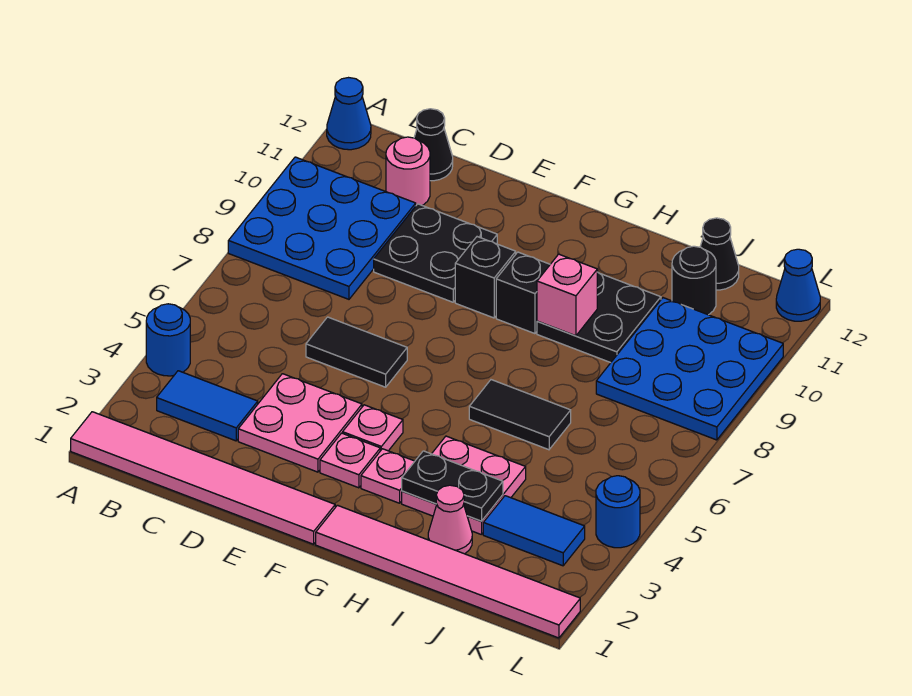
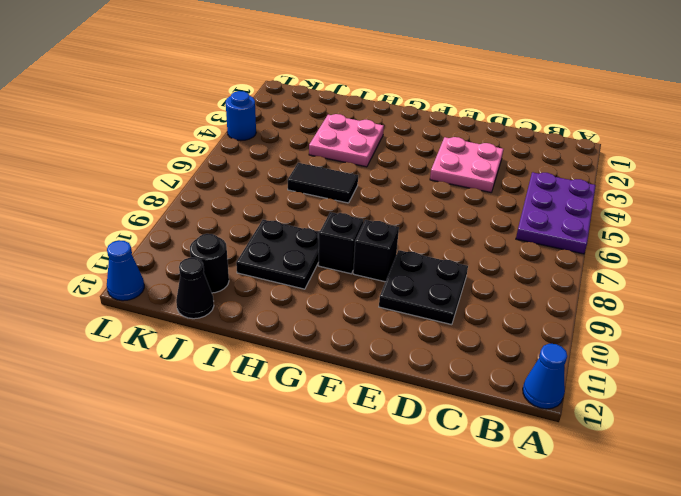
purple 2x3 plate [516,172,596,254] -> blue 1x1 round brick [146,304,190,376]
none -> pink 1x6 tile [71,412,335,544]
none -> blue 3x3 plate [228,157,416,299]
none -> blue 1x2 tile [157,371,258,441]

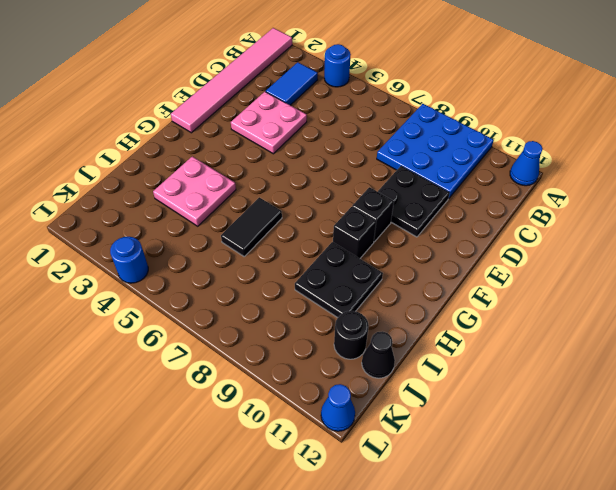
none -> pink 1x1 round brick [386,137,430,206]
none -> black 1x1 cone [414,109,453,181]
none -> black 1x2 tile [306,317,407,387]

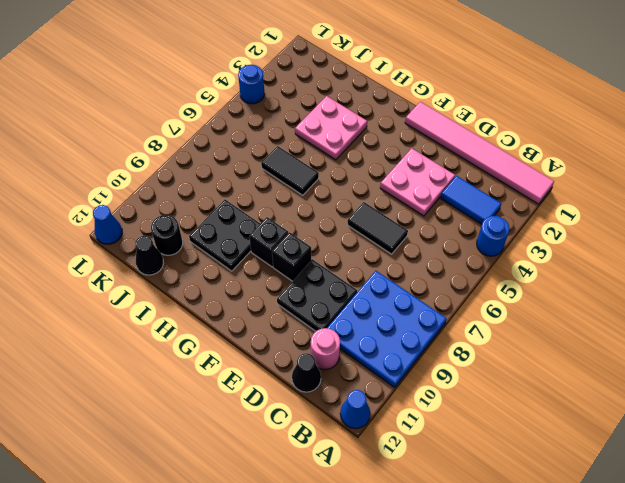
none -> pink 1x1 plate [320,433,380,488]
none -> pink 1x1 plate [343,405,403,451]
none -> pink 1x6 tile [316,505,580,638]

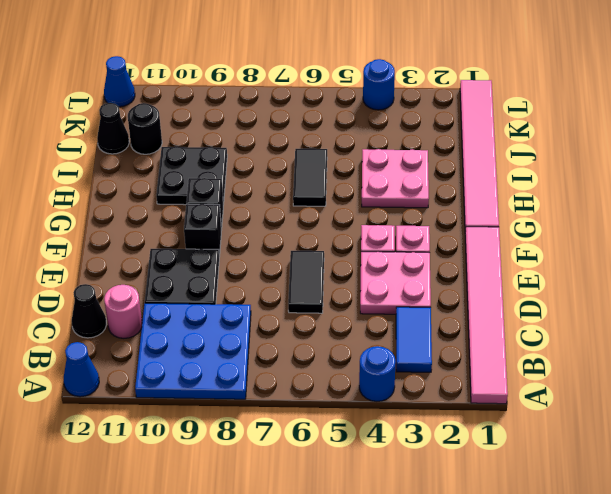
none -> pink 1x1 plate [361,449,415,503]
none -> pink 1x1 cone [428,485,472,554]
none -> blue 1x2 tile [483,496,585,566]

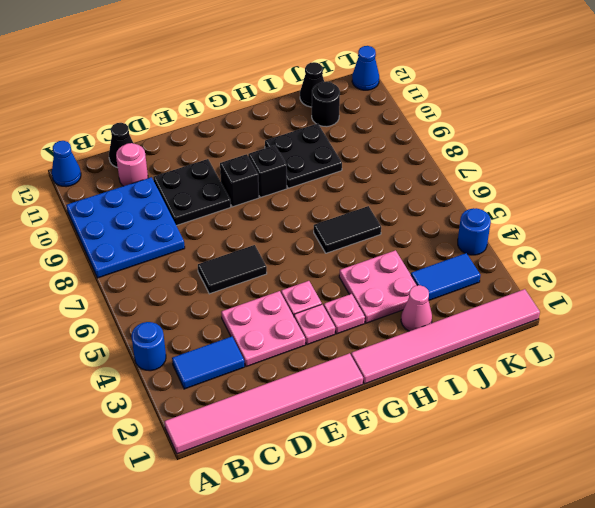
none -> blue 3x3 plate [596,298,783,440]
none -> black 1x2 plate [402,451,503,521]
none -> pink 1x1 brick [537,254,597,336]

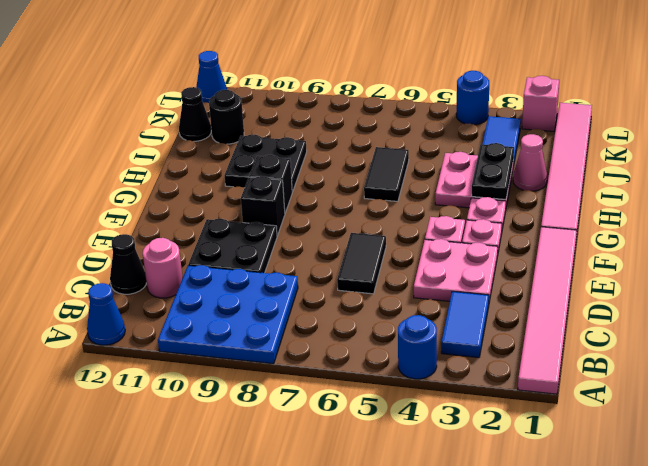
pink 1x1 brick [522,76,559,131] -> pink 1x1 brick moved to [537,254,597,336]
none -> blue 3x3 plate [596,298,783,440]

